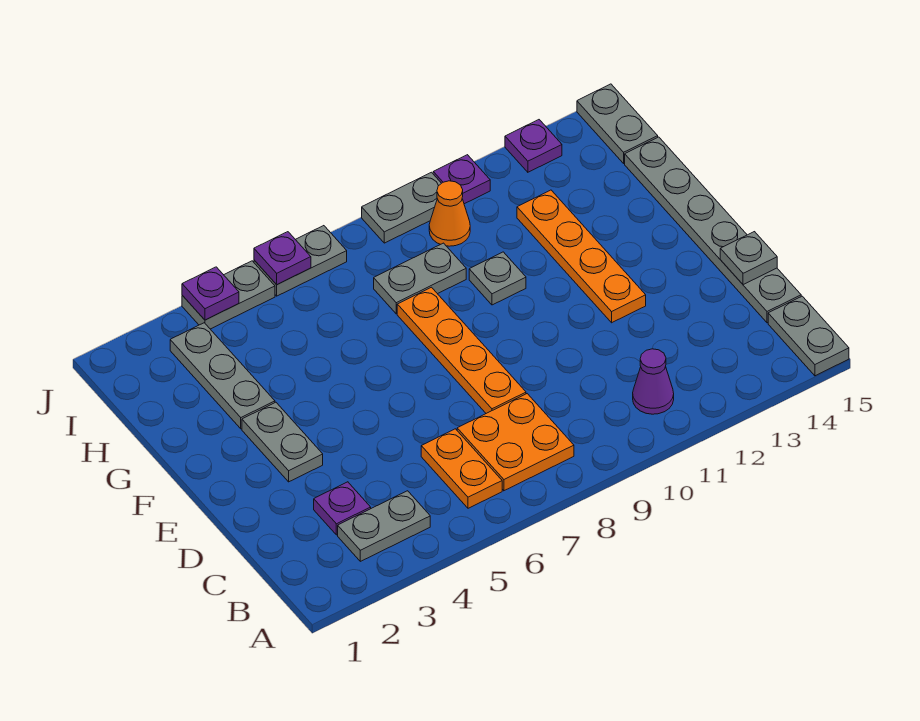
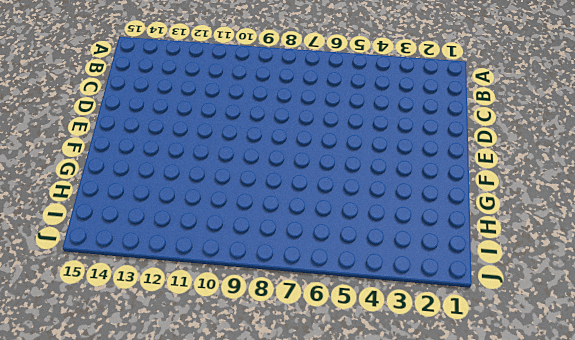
none -> grey 1x2 plate [768,296,849,376]
none -> grey 1x2 plate [338,491,430,561]
none -> orange 1x2 plate [421,429,502,508]

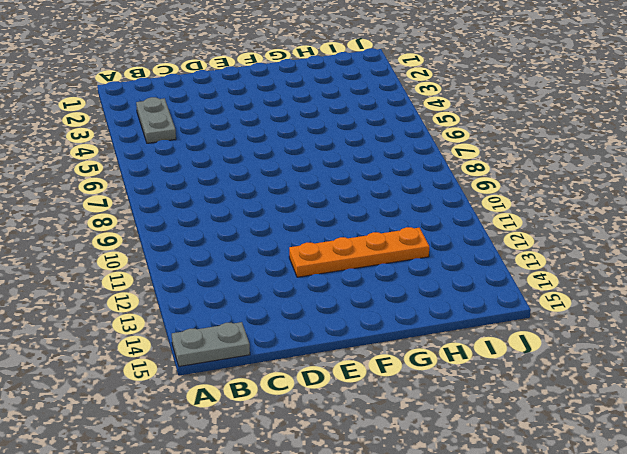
none -> orange 1x2 plate [421,429,502,508]
none -> orange 2x2 plate [457,394,574,491]
none -> purple 1x1 cone [633,349,674,414]

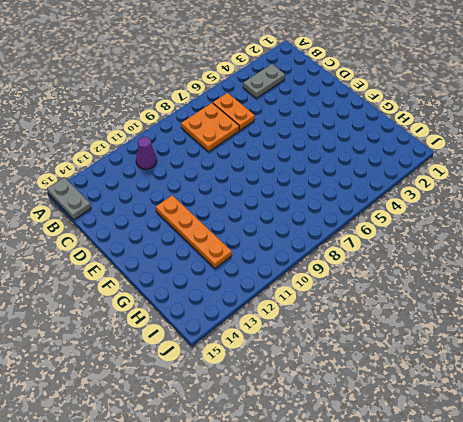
none -> purple 1x1 plate [314,482,371,535]
none -> grey 1x6 plate [625,137,801,323]
none -> orange 1x4 plate [397,287,526,413]

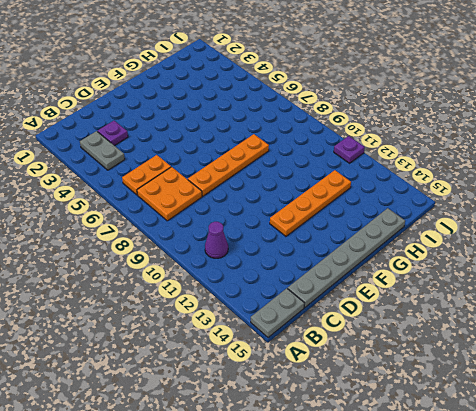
none -> grey 1x2 plate [242,402,323,482]
none -> grey 1x3 plate [170,323,275,429]
none -> grey 1x1 plate [469,252,526,305]

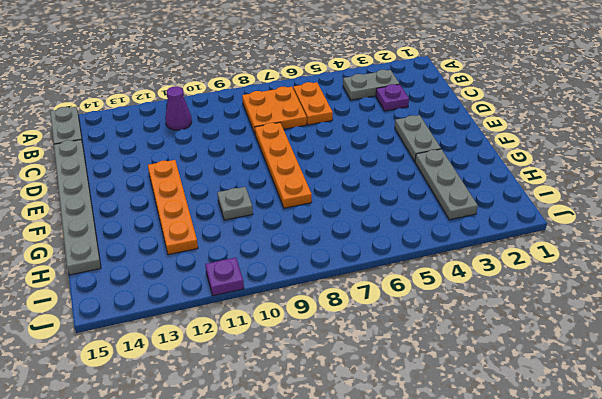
none -> grey 1x2 plate [374,243,466,314]
none -> orange 1x1 cone [429,181,470,246]
none -> grey 1x2 plate [577,84,658,163]

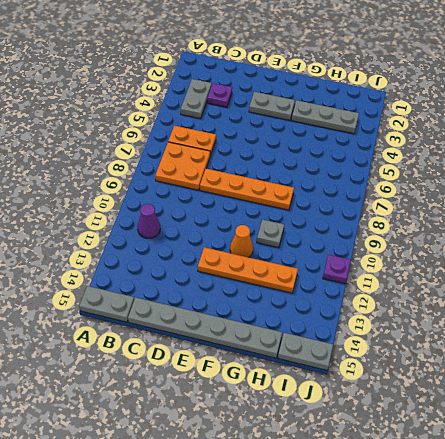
orange 1x1 cone [230,225,253,257] -> orange 1x1 cone moved to [429,181,470,246]
none -> grey 1x2 plate [374,243,466,314]
none -> grey 1x2 plate [182,261,275,329]
none -> grey 1x2 plate [254,226,347,296]

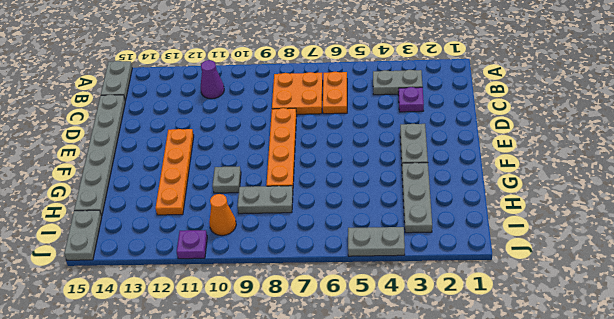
none -> grey 1x2 plate [254,226,347,296]
none -> grey 1x2 plate [362,172,441,243]
none -> purple 1x1 plate [505,120,562,172]

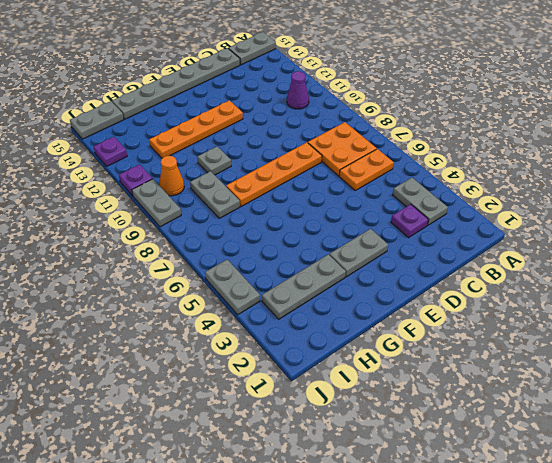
none -> grey 1x2 plate [254,226,347,296]
none -> grey 1x1 plate [720,232,777,285]
none -> purple 1x1 plate [182,267,239,320]

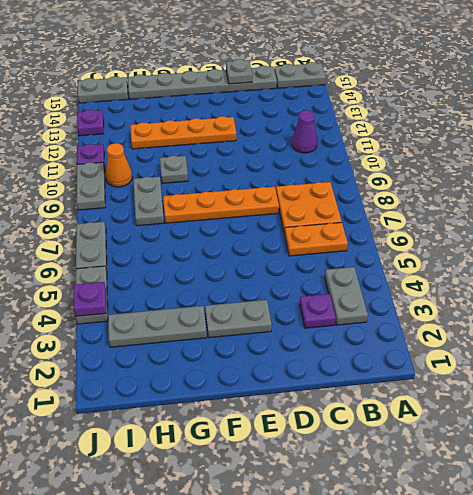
none -> purple 1x1 plate [254,232,311,285]

